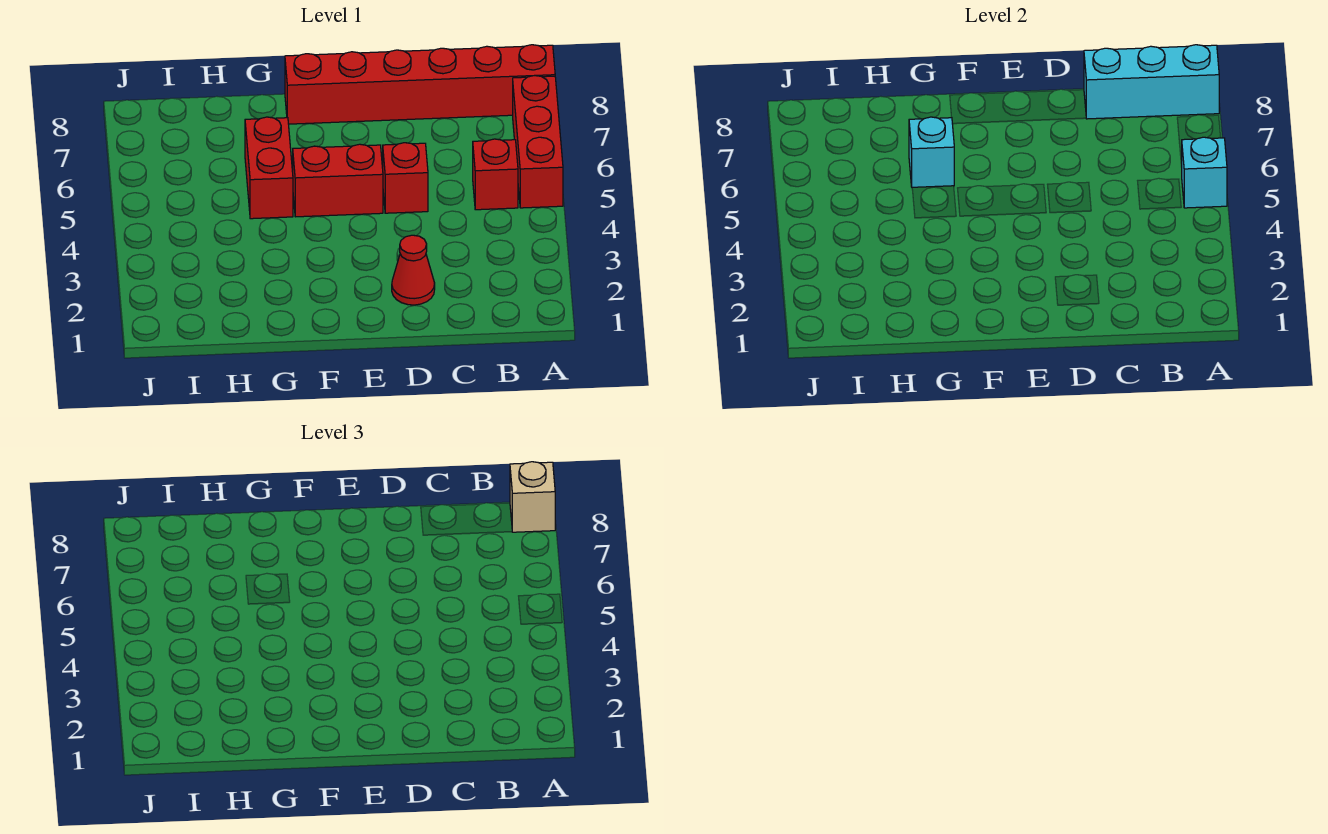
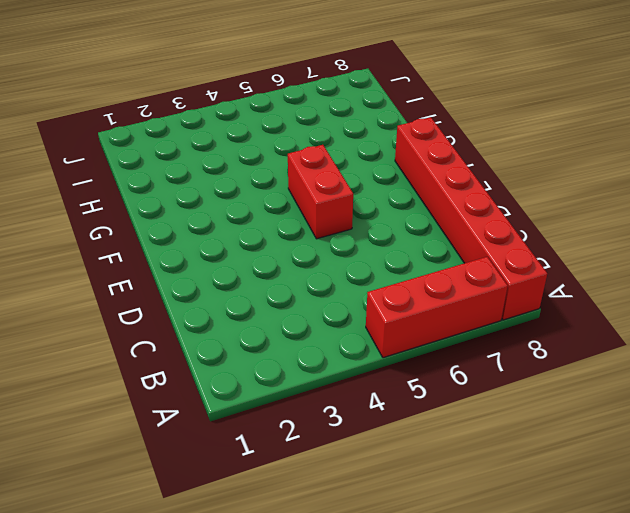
none -> red 1x1 brick [473,139,518,210]
none -> red 1x1 cone [392,235,435,305]

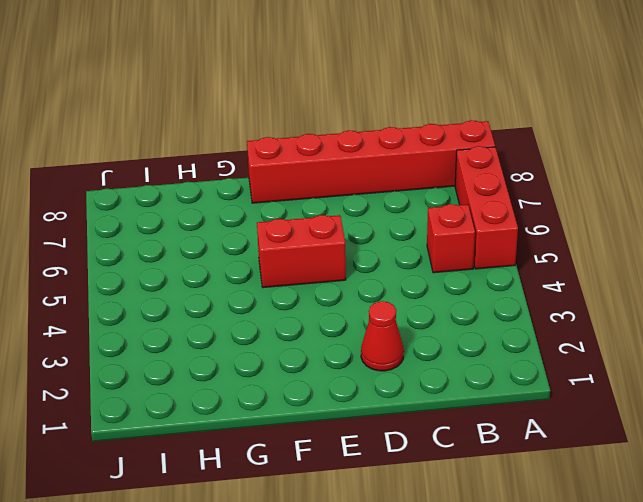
none -> red 1x1 brick [383,143,428,213]
none -> red 1x2 brick [245,117,293,219]

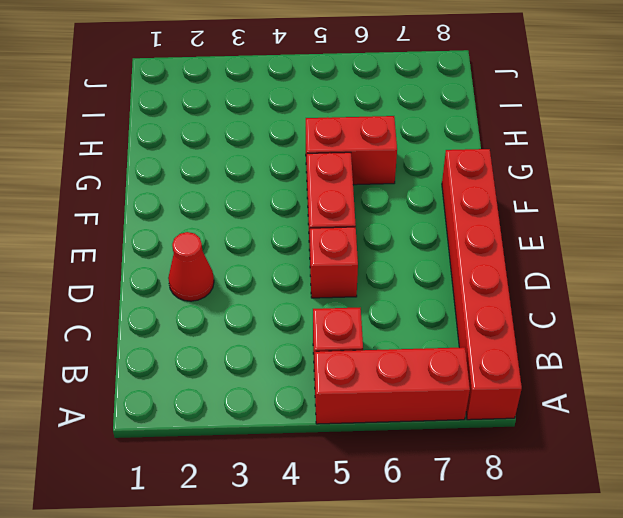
none -> cyan 1x1 brick [1182,137,1227,208]
none -> cyan 1x3 brick [1084,45,1219,119]

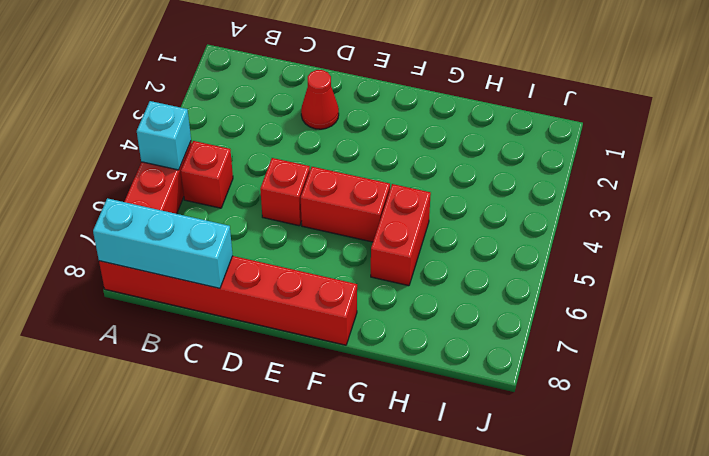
none -> cyan 1x1 brick [909,117,954,187]
none -> tan 1x1 brick [510,462,555,532]

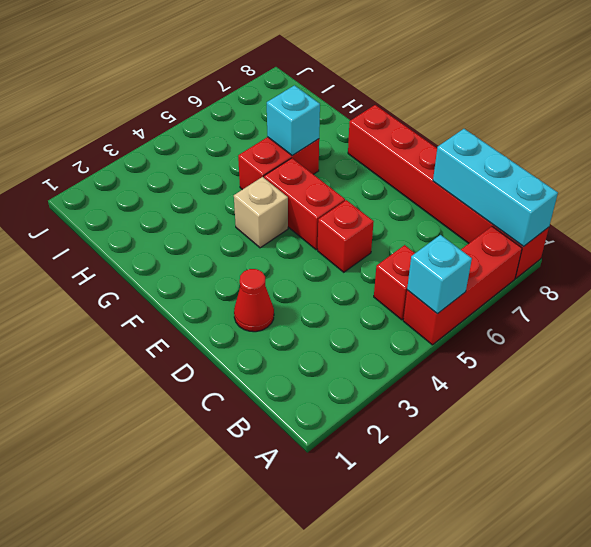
tan 1x1 brick [234,177,288,248] -> tan 1x1 brick moved to [510,462,555,532]

